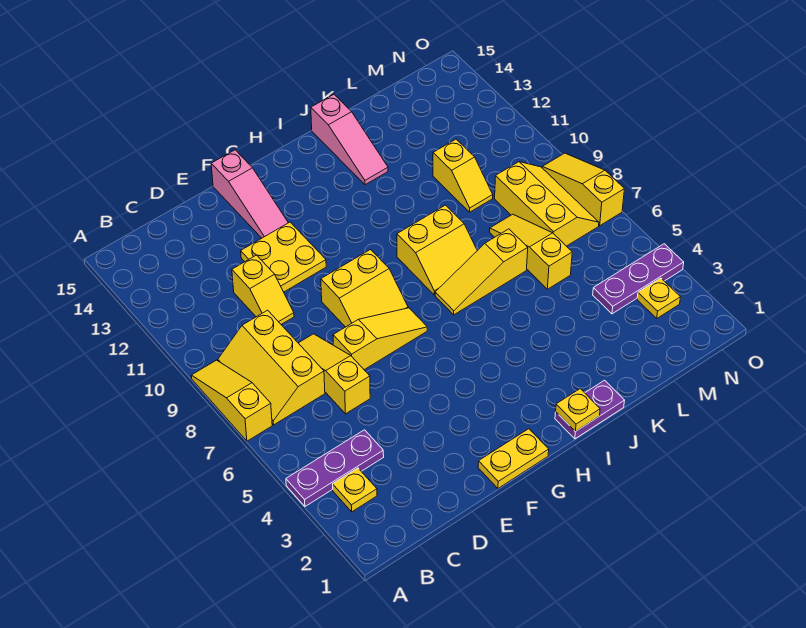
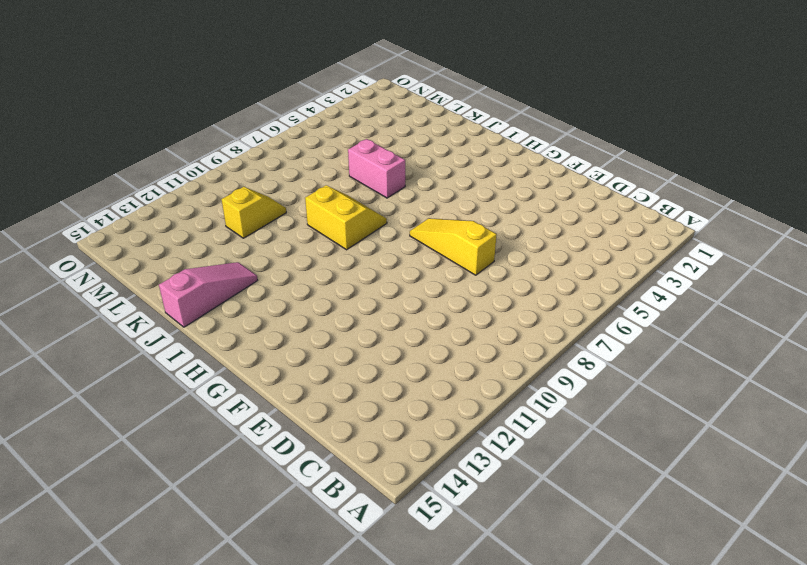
pink 1x2 brick [348,139,405,198] -> none
none -> purple 1x3 plate [286,430,384,506]
none -> yellow 1x3 slope [191,360,272,441]
none -> yellow 1x1 plate [333,468,377,512]

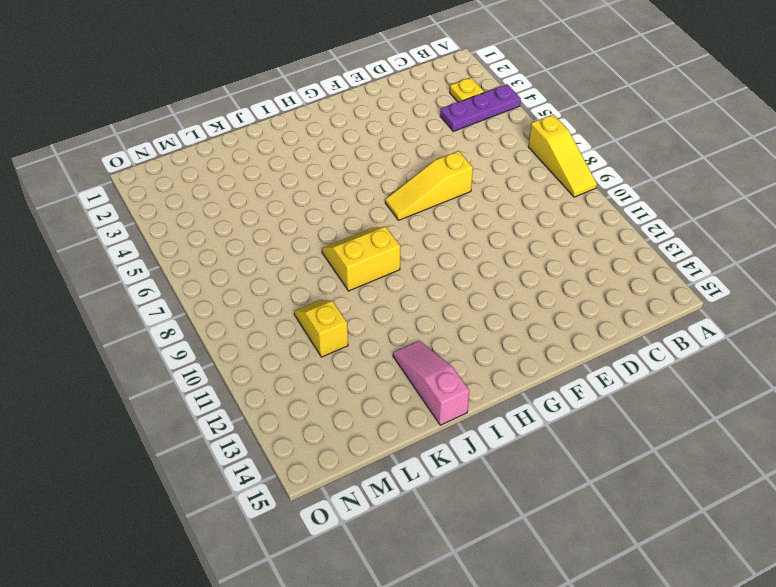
none -> yellow 2x3 slope [218,310,325,425]
none -> yellow 1x3 slope [299,334,370,414]
none -> yellow 1x2 slope [232,255,294,324]

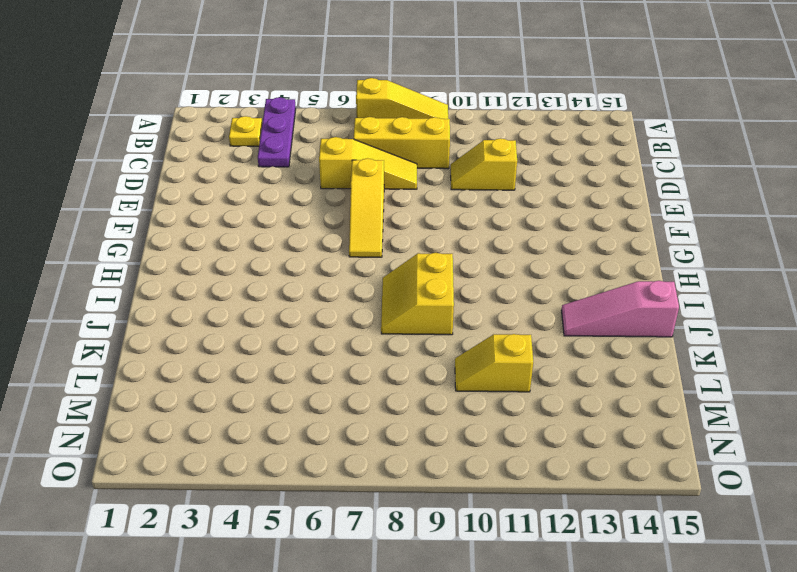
none -> yellow 2x2 plate [241,222,326,292]
none -> yellow 1x2 plate [478,429,549,488]
none -> yellow 2x2 slope [321,250,408,327]

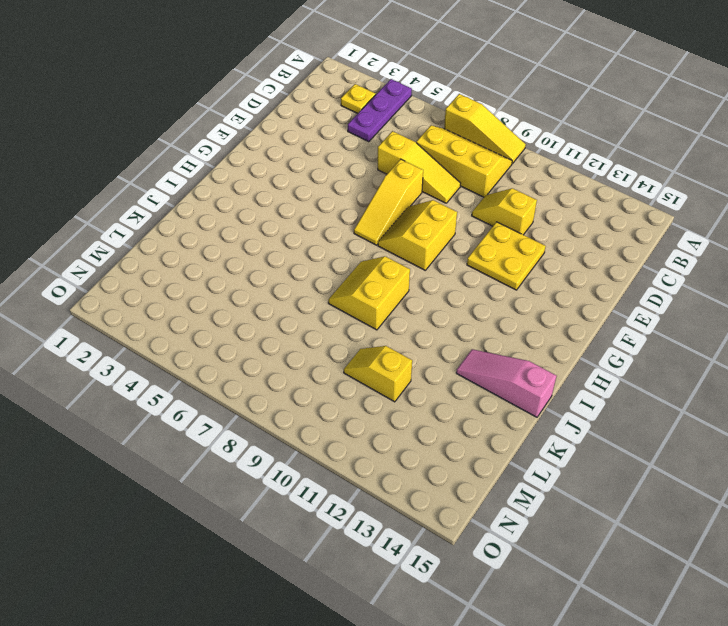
none -> yellow 1x2 plate [478,429,549,488]
none -> pink 1x3 slope [211,150,288,238]
none -> purple 1x2 plate [555,380,624,439]

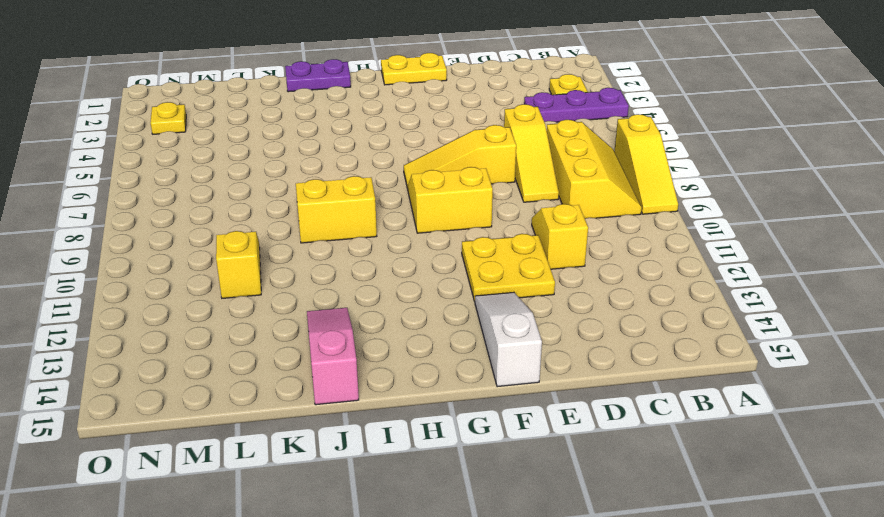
white 1x3 slope [475,292,542,387] -> pink 1x3 slope [211,150,288,238]
none -> yellow 1x3 slope [435,229,528,315]
none -> yellow 1x3 slope [490,214,572,289]
none -> purple 1x3 plate [593,244,684,314]

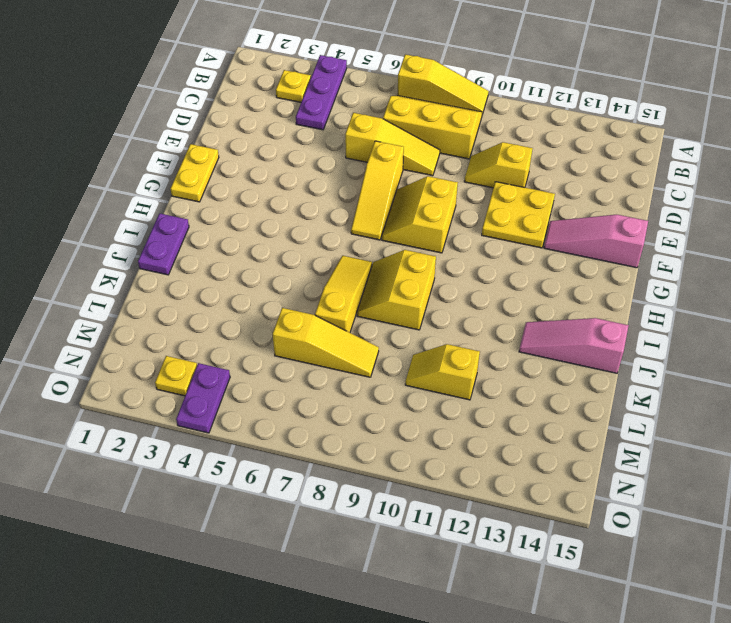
purple 1x2 plate [176,363,230,433] -> purple 1x3 plate [593,244,684,314]
none -> yellow 2x3 slope [495,162,599,246]
none -> yellow 1x3 slope [542,153,624,226]
none -> yellow 1x1 plate [556,389,600,432]

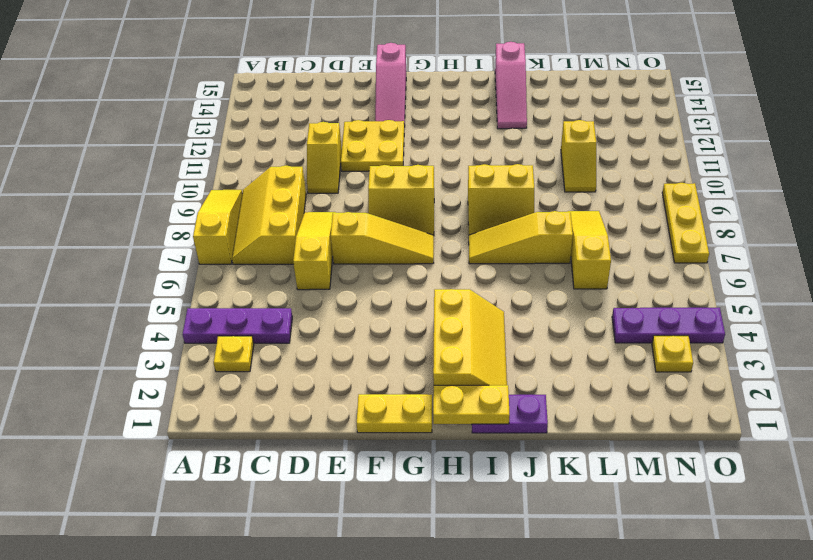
yellow 1x2 plate [433,385,510,424] -> yellow 1x1 plate [556,389,600,432]
yellow 2x3 slope [433,289,507,385] -> yellow 2x3 slope moved to [495,162,599,246]
yellow 1x3 plate [662,183,709,263] -> yellow 1x3 slope [542,153,624,226]

